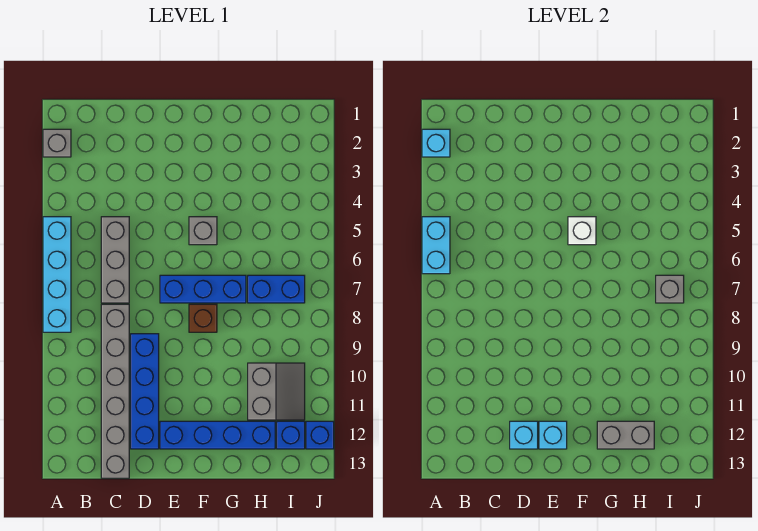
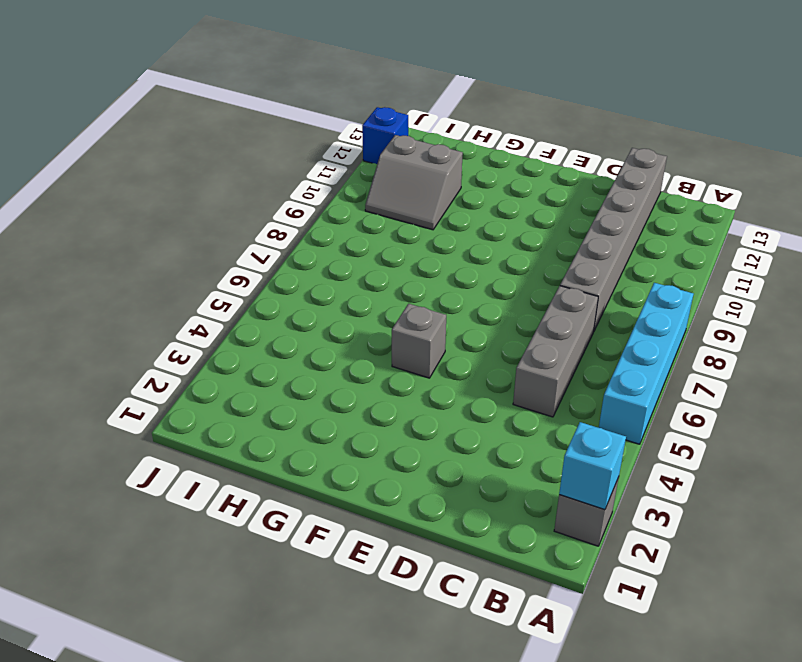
grey 2x2 slope [365,135,463,230] -> grey 2x2 slope turned to [248,363,305,420]
none -> blue 1x4 brick [131,334,159,449]
none -> blue 1x3 brick [160,275,246,303]
none -> blue 1x4 brick [160,421,275,449]

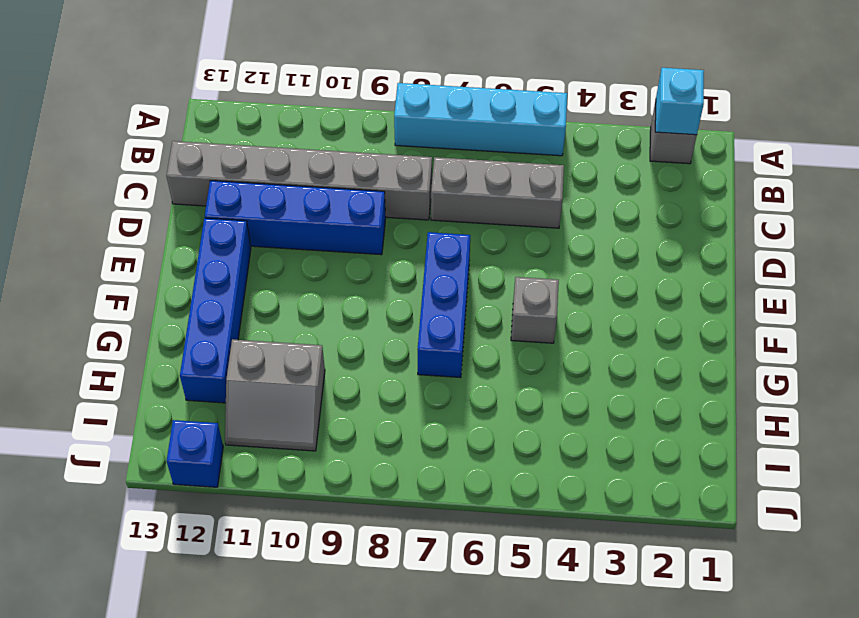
none -> brown 1x1 brick [189,304,217,332]
none -> blue 1x2 brick [248,275,305,303]
none -> blue 1x1 brick [277,421,305,449]

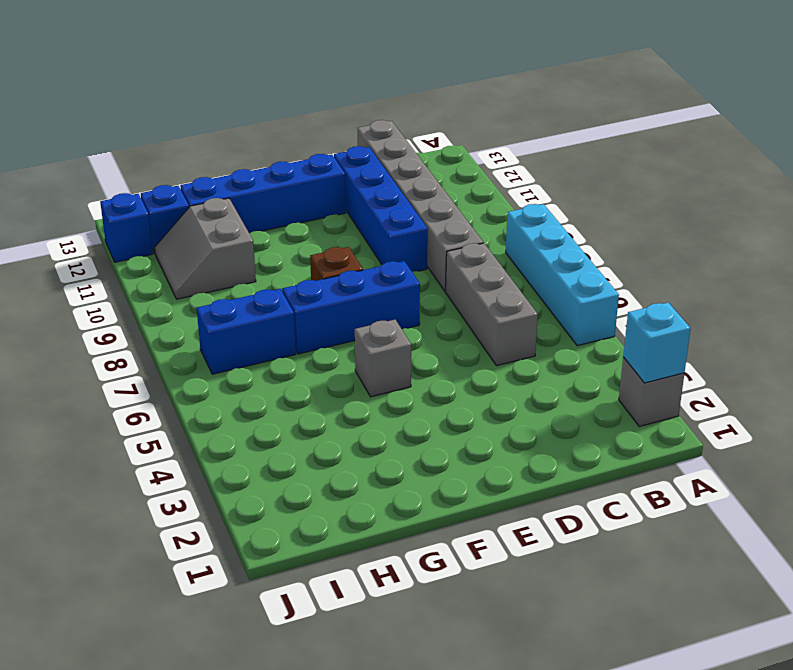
none -> cyan 1x2 brick [422,217,450,274]
none -> cyan 1x1 brick [510,421,538,449]
none -> cyan 1x1 brick [539,421,567,449]

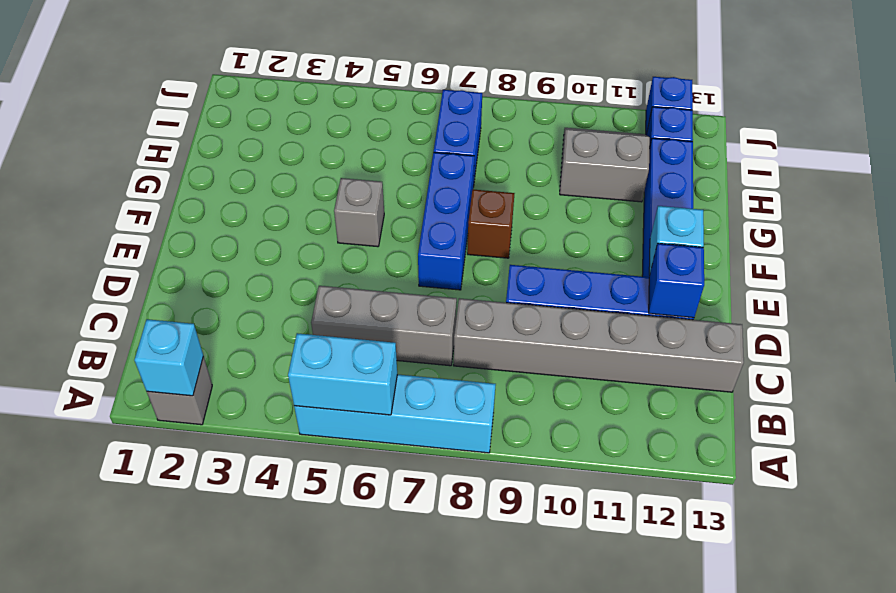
blue 1x1 brick [649,243,704,318] -> cyan 1x1 brick [510,421,538,449]
none -> white 1x1 brick [568,217,596,245]
none -> grey 1x2 brick [597,421,654,449]
none -> grey 1x1 brick [656,275,684,303]

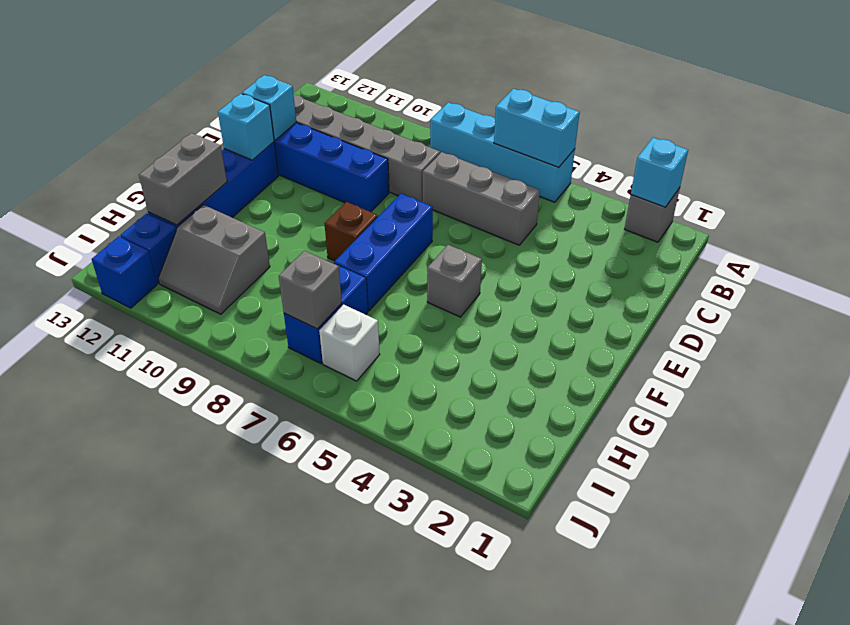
white 1x1 brick [319,305,380,381] -> white 1x1 brick moved to [568,217,596,245]

